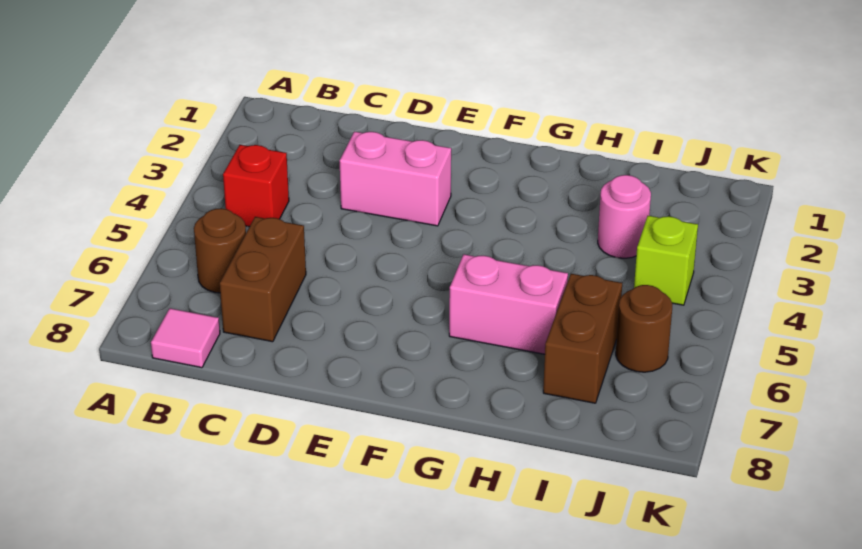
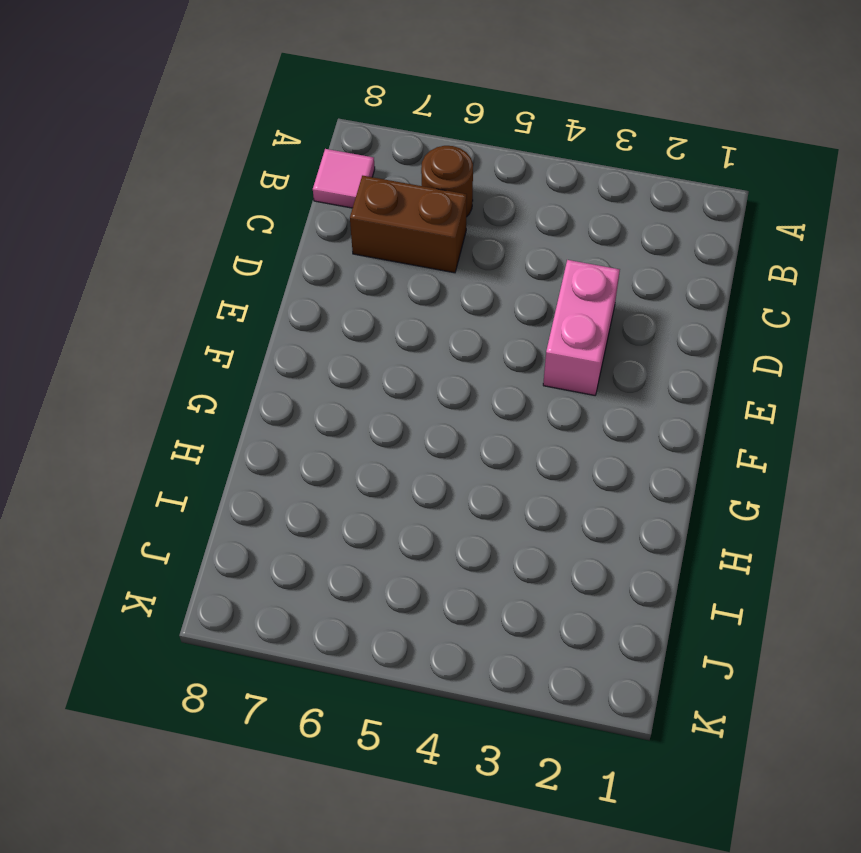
none -> red 1x1 brick [223,145,289,227]
none -> pink 1x2 brick [449,254,568,354]

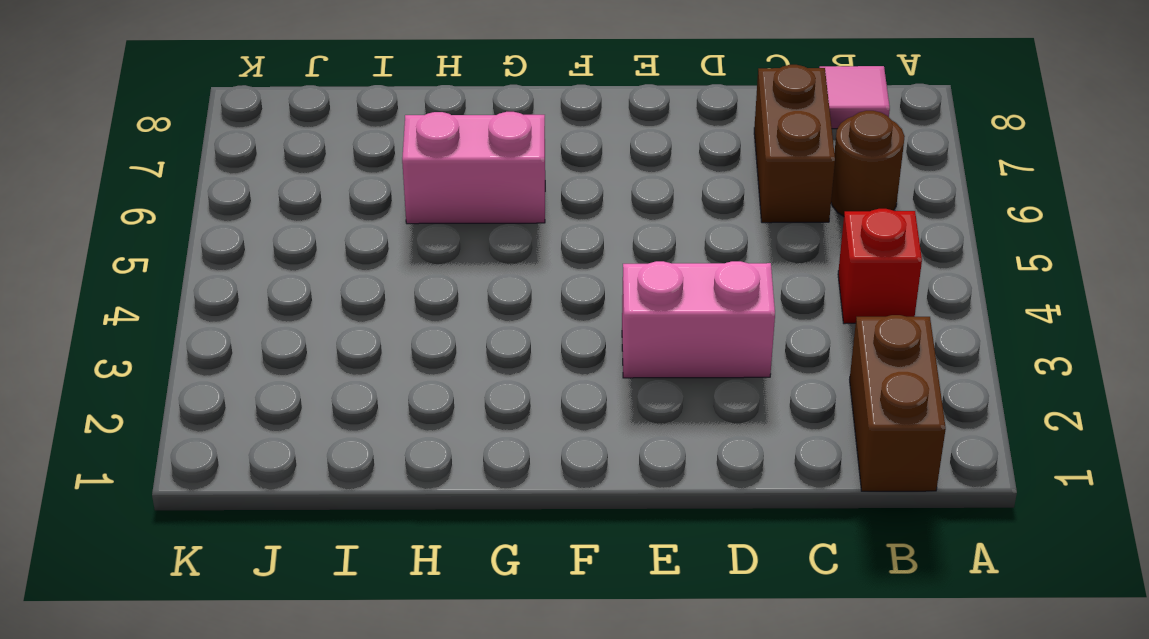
brown 1x2 brick [850,315,946,491] -> brown 1x2 brick moved to [543,274,622,403]
none -> pink 1x1 round brick [598,175,651,258]
none -> lime 1x1 brick [634,216,698,305]

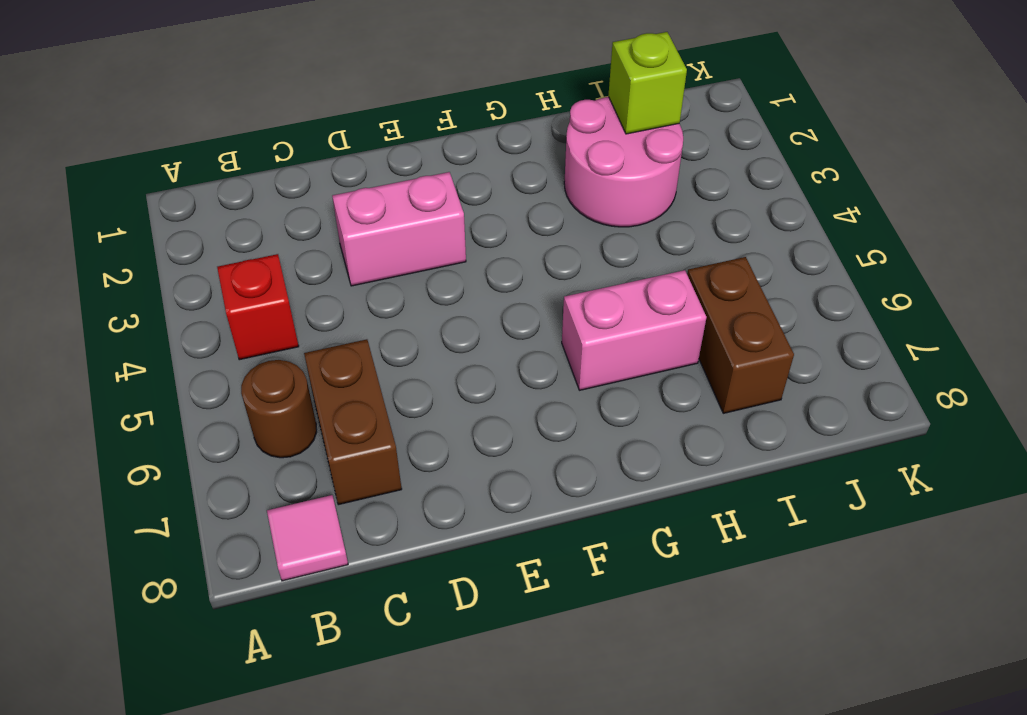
pink 2x2 round brick [564,97,683,227] -> pink 1x1 round brick [598,175,651,258]
lime 1x1 brick [608,32,687,134] -> lime 1x1 brick moved to [634,216,698,305]
none -> brown 1x1 round brick [616,285,673,372]

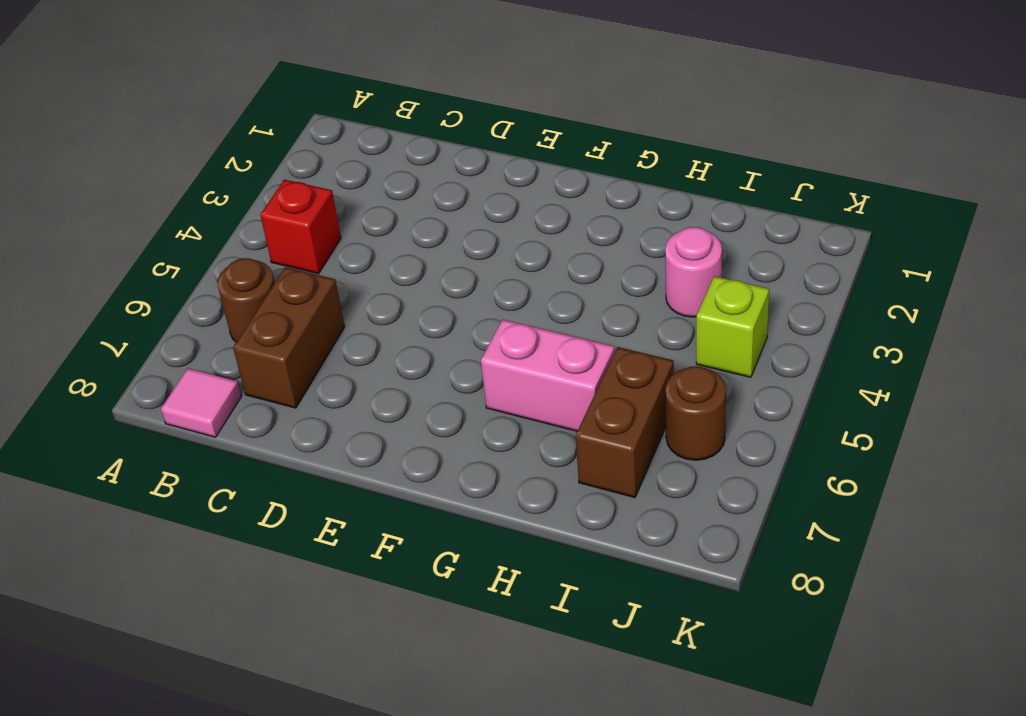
none -> pink 1x2 brick [339,131,451,226]

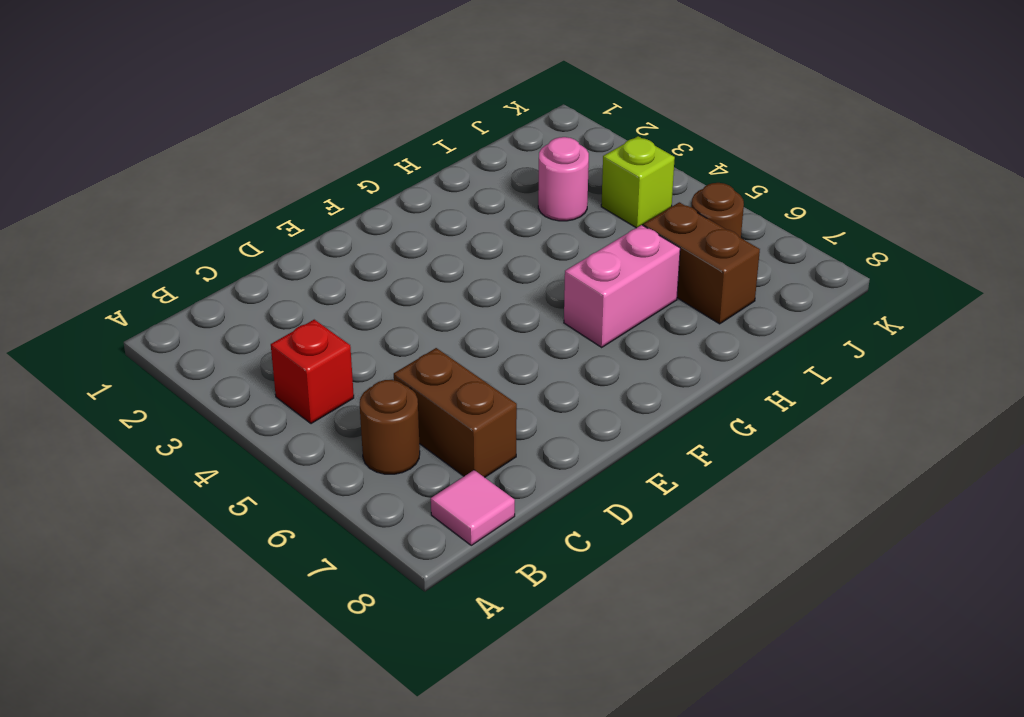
none -> pink 1x2 brick [339,131,451,226]

